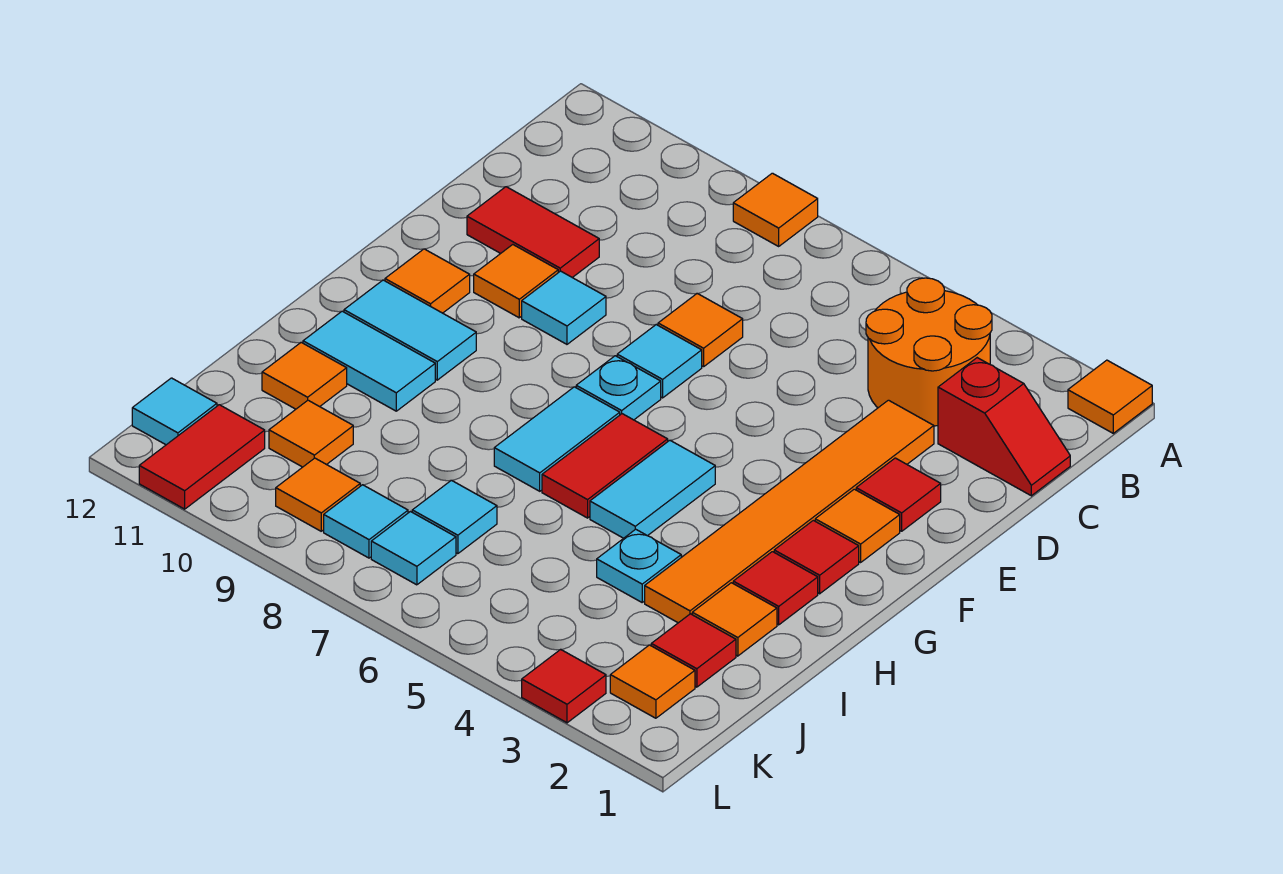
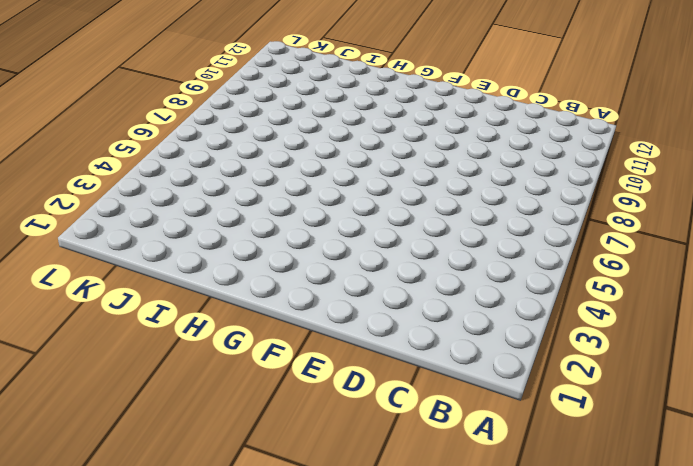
none -> orange 1x1 tile [1068,360,1152,433]
none -> orange 1x1 tile [733,173,818,246]
none -> orange 2x2 round brick [866,278,992,426]
none -> red 1x2 slope [938,358,1070,496]

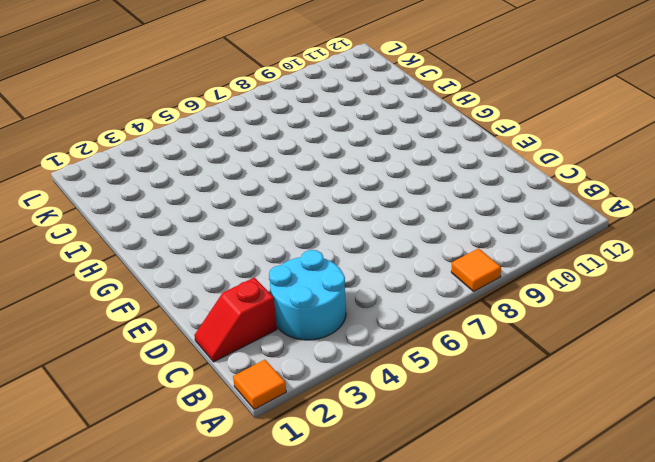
cyan 2x2 round brick [269,250,346,340] -> orange 2x2 round brick [866,278,992,426]
none -> orange 1x6 tile [645,400,934,623]
none -> orange 1x1 tile [658,293,743,367]
none -> red 1x2 tile [467,187,599,278]
none -> red 1x1 tile [856,458,941,531]

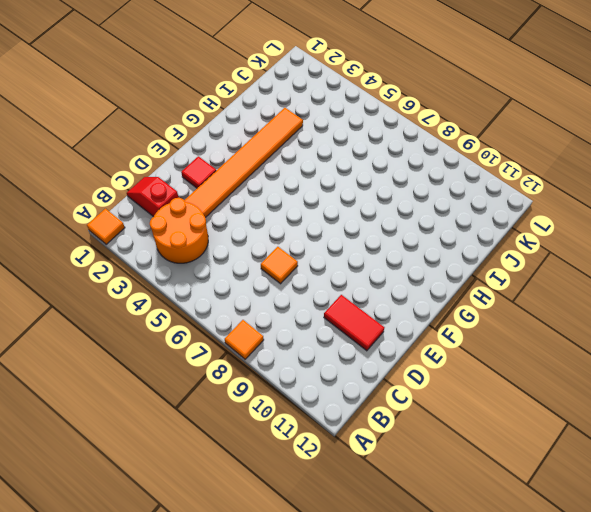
none -> cyan 1x1 tile [617,325,702,398]
none -> cyan 1x1 tile [522,271,606,344]
none -> orange 1x1 tile [474,245,558,318]
none -> orange 1x1 tile [815,489,900,562]

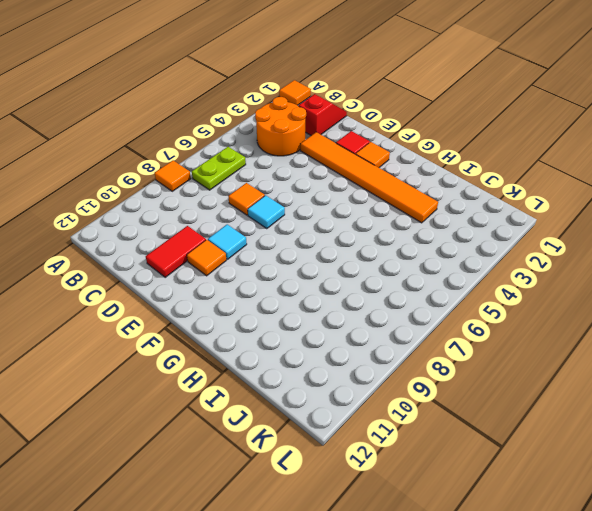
lime 1x2 plate [192,147,246,190] -> none
none -> cyan 1x1 plate [576,356,661,420]
none -> orange 1x1 tile [385,249,470,313]
none -> red 1x1 tile [774,520,859,594]
none -> cyan 1x2 tile [590,440,715,538]

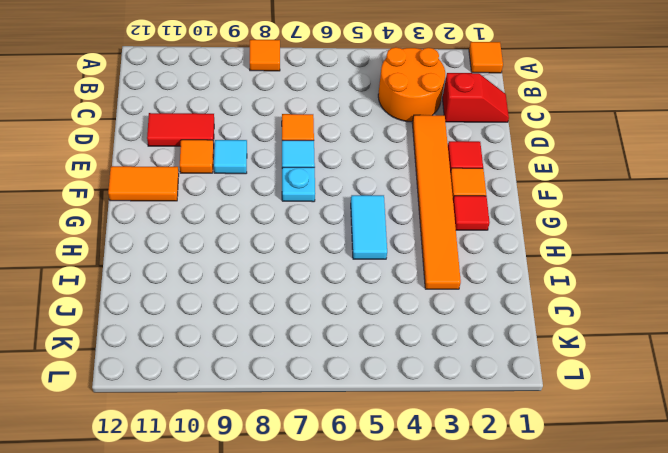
orange 1x2 tile [108,166,179,201] -> orange 1x1 tile [385,249,470,313]
none -> red 1x2 tile [542,414,668,518]
none -> cyan 1x2 tile [494,387,620,491]
none -> cyan 1x2 tile [344,280,476,380]
none -> red 1x1 tile [733,552,818,625]

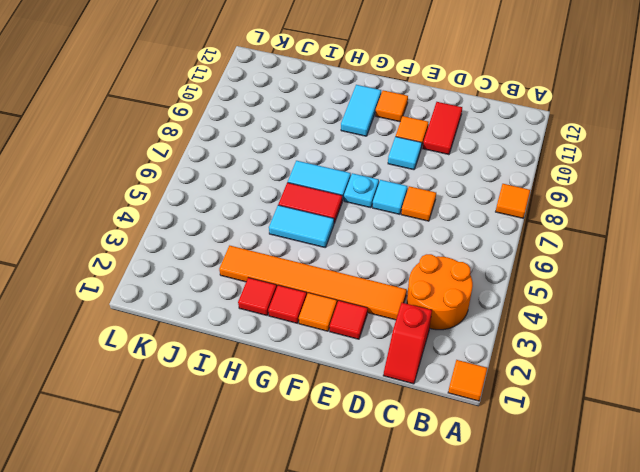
none -> cyan 1x2 tile [303,311,435,411]
none -> orange 1x1 tile [692,583,777,656]
none -> cyan 1x1 plate [597,529,681,602]
none -> orange 1x1 tile [262,342,347,409]

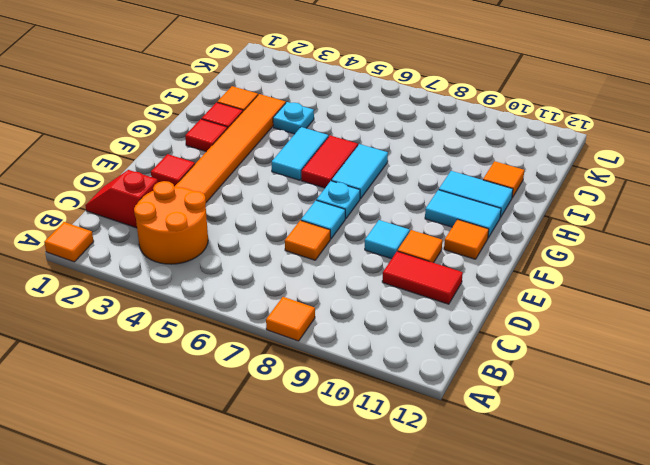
none -> orange 1x1 tile [815,489,900,562]
none -> red 1x1 tile [651,614,736,687]
none -> cyan 1x1 tile [412,480,497,554]
none -> orange 1x1 tile [269,400,353,467]

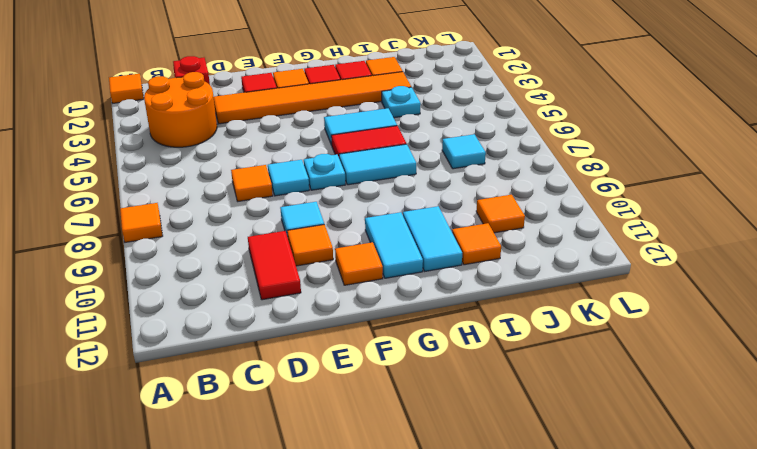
none -> red 1x1 tile [651,614,736,687]
none -> orange 1x1 tile [610,645,695,718]
none -> cyan 1x1 tile [371,511,456,585]
none -> cyan 1x1 tile [324,485,408,558]

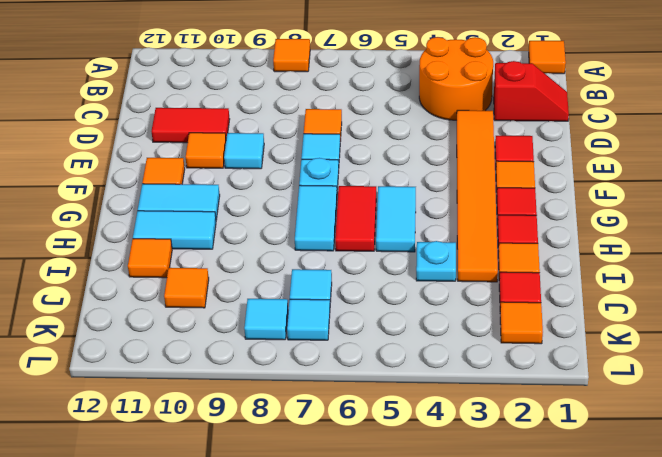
none -> orange 1x1 tile [276,458,360,531]
none -> red 1x2 tile [139,405,265,509]
none -> cyan 1x1 tile [132,378,217,445]
none -> red 1x1 tile [522,649,606,723]

